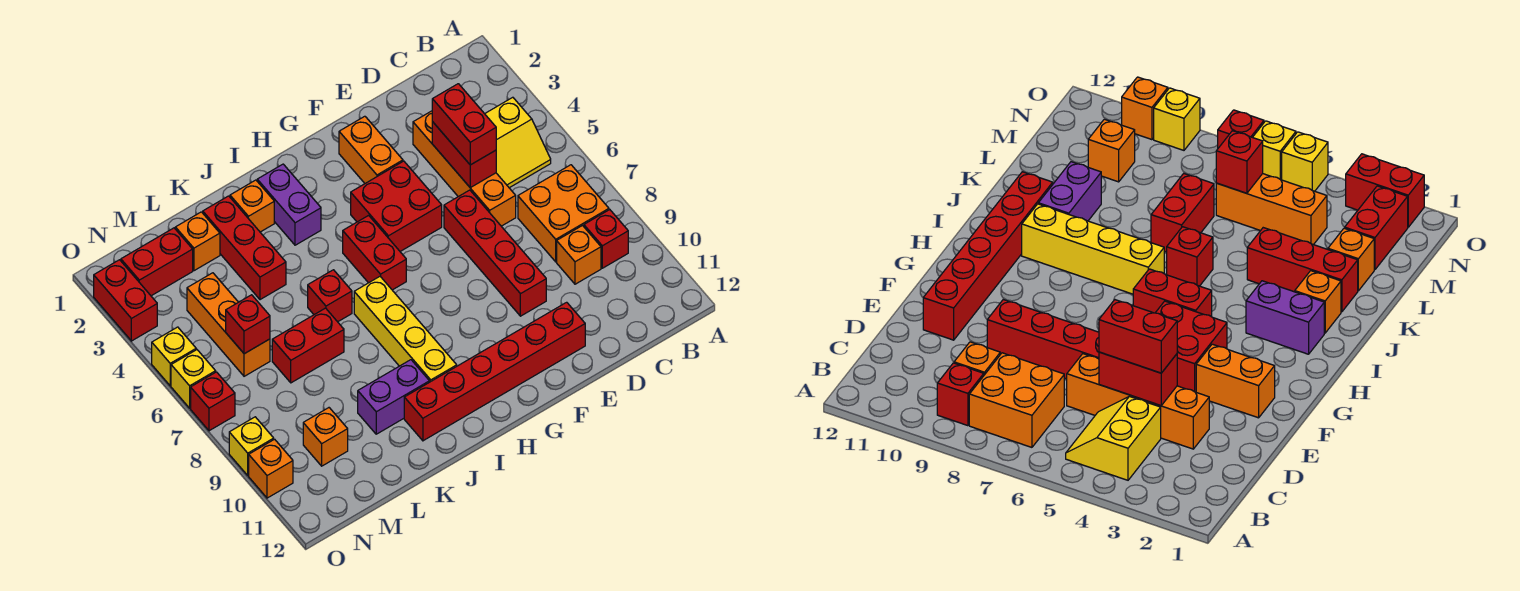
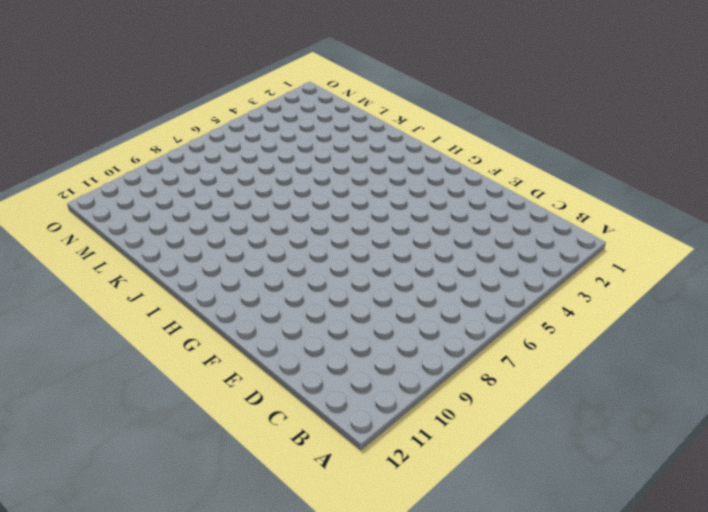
none -> yellow 2x2 slope [485,97,551,188]
none -> orange 2x2 brick [518,165,609,262]
none -> red 1x1 brick [584,210,628,268]
none -> orange 1x1 brick [557,226,601,284]

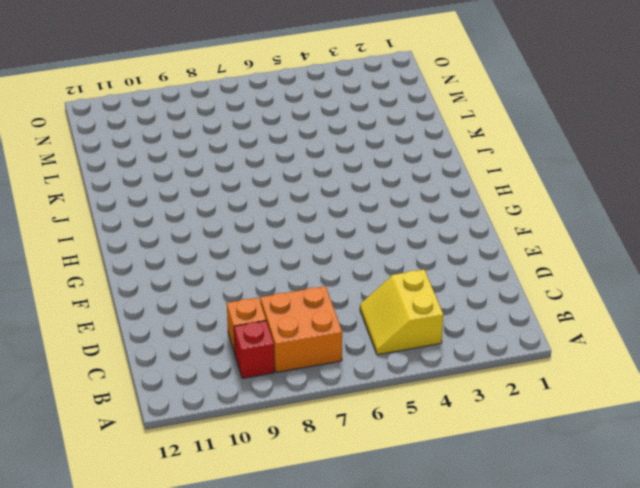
none -> orange 1x4 brick [413,111,516,226]
none -> red 1x4 brick [444,190,546,316]
none -> red 1x6 brick [404,302,585,441]
none -> orange 1x2 brick [339,116,403,183]

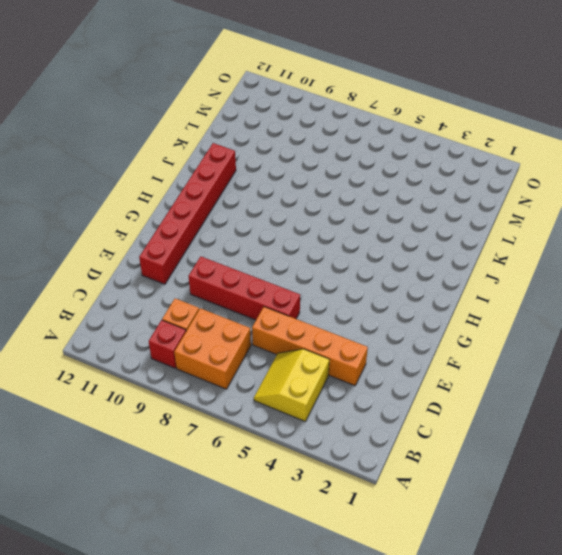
none -> orange 1x2 brick [339,116,403,183]
none -> red 2x2 brick [351,161,442,251]
none -> red 1x2 brick [343,216,406,290]
none -> purple 1x2 brick [257,164,321,245]

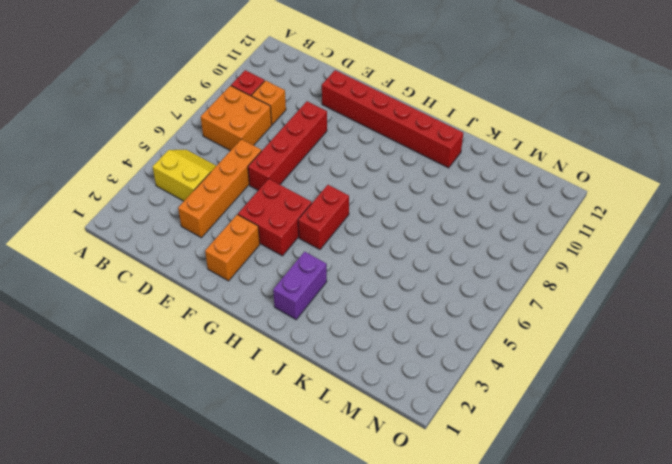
none -> yellow 1x4 brick [354,277,457,382]
none -> orange 1x1 brick [230,180,274,232]
none -> red 1x1 brick [308,270,352,322]
none -> purple 1x2 brick [358,360,429,434]

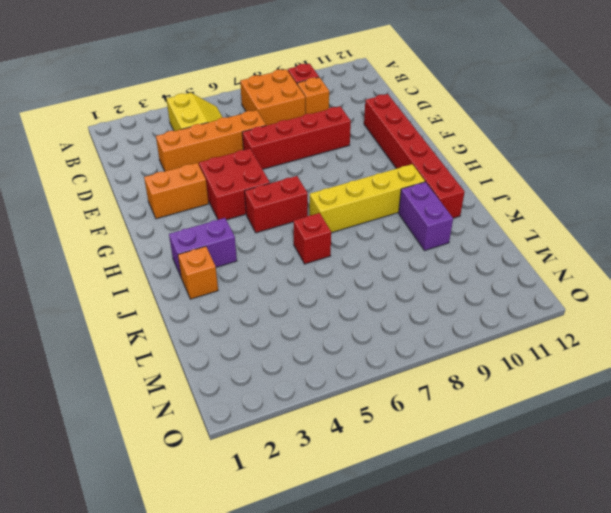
none -> red 1x3 brick [203,196,286,300]
none -> red 1x2 brick [272,308,344,383]
none -> orange 1x1 brick [175,212,220,271]
none -> red 1x2 brick [121,228,193,296]

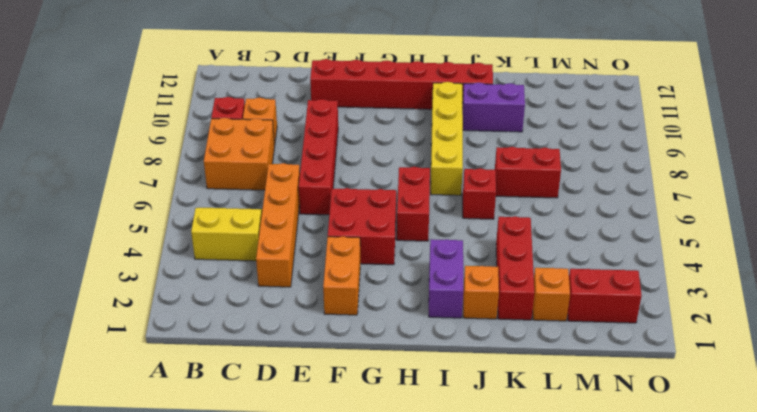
none -> orange 1x3 brick [187,273,270,376]
none -> orange 1x1 brick [303,408,348,466]
none -> red 1x2 brick [94,260,157,341]
none -> yellow 1x1 brick [152,327,196,386]

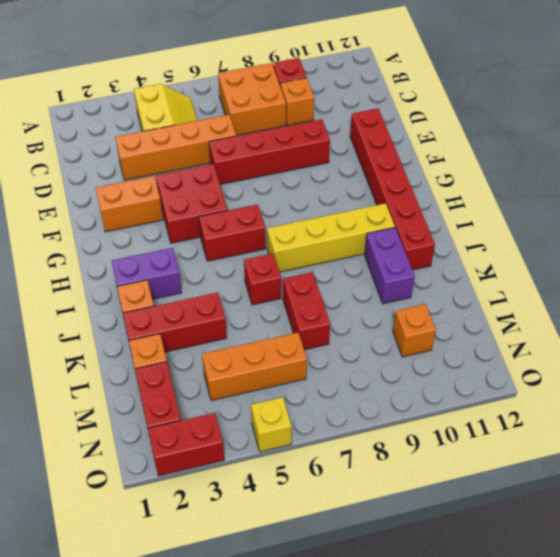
none -> yellow 1x1 brick [171,350,216,408]
none -> red 1x1 brick [191,372,235,431]
none -> yellow 1x1 brick [229,417,274,475]
none -> orange 1x1 brick [249,439,293,498]

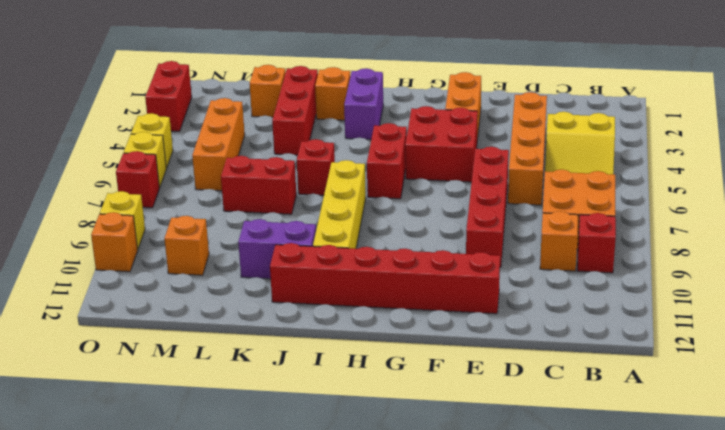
none -> red 1x2 brick [121,228,193,296]
none -> red 1x2 brick [432,122,496,188]
none -> red 1x1 brick [226,295,270,354]
none -> red 1x2 brick [432,84,496,165]

